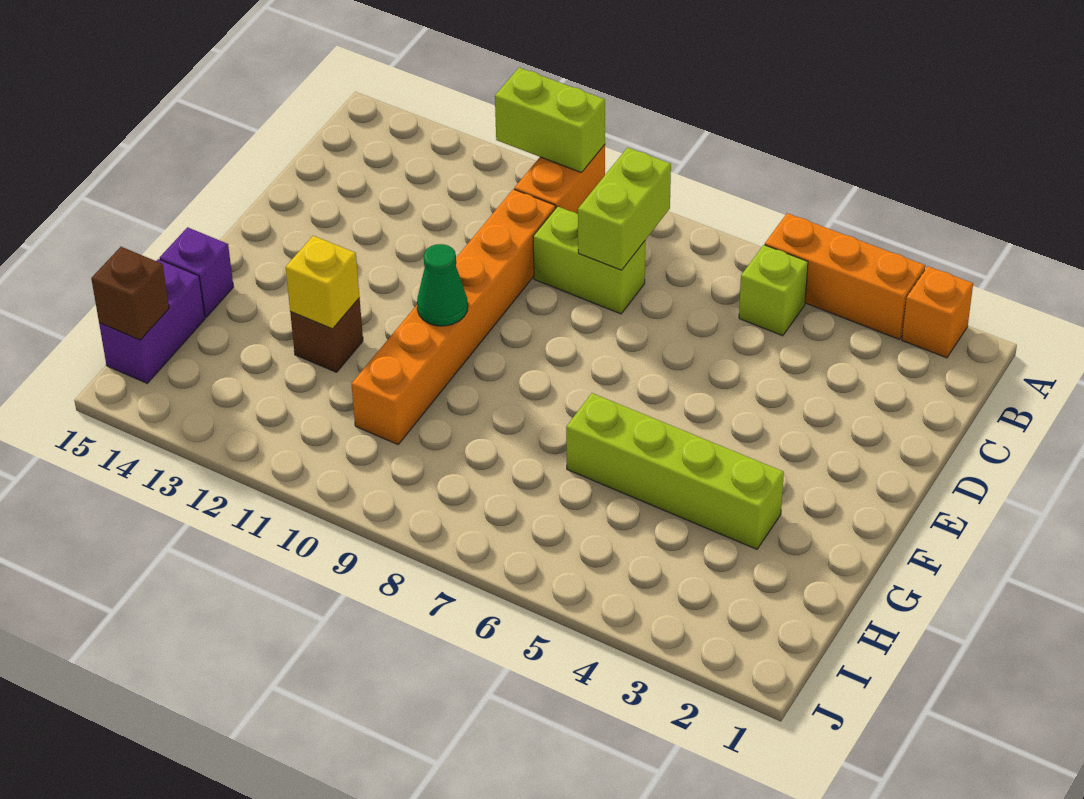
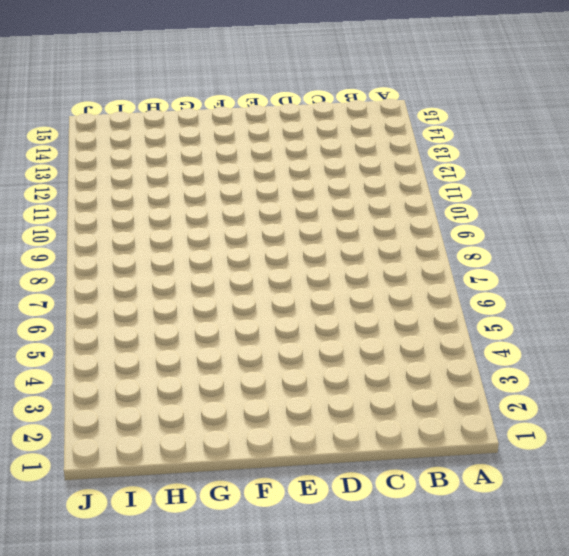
none -> orange 1x1 brick [902,266,973,358]
none -> orange 1x3 brick [765,213,925,339]
none -> orange 1x2 brick [514,145,605,214]

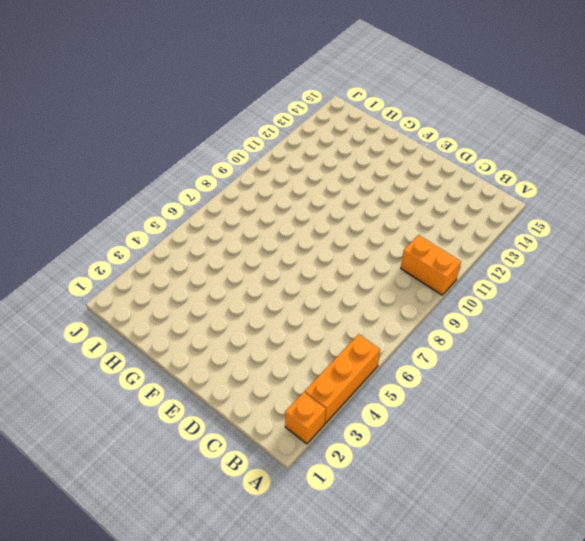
none -> lime 1x1 brick [739,245,808,336]
none -> lime 1x2 brick [533,206,645,314]
none -> orange 1x6 brick [352,189,555,444]

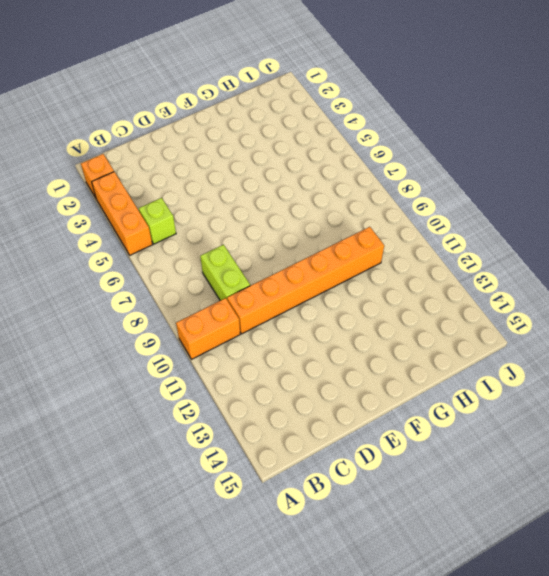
none -> lime 1x4 brick [566,393,784,549]
none -> brown 1x1 brick [290,298,363,372]
none -> purple 1x1 brick [160,227,233,317]

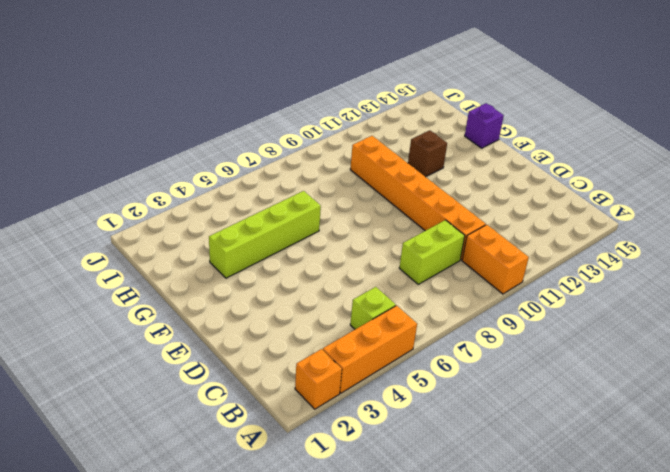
none -> purple 1x2 brick [99,259,205,383]
none -> lime 1x2 brick [495,68,605,173]
none -> lime 1x2 brick [578,147,671,270]

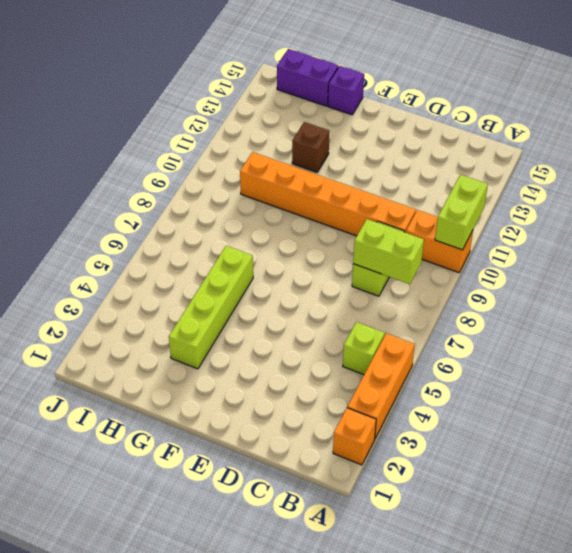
none -> green 1x1 cone [417,244,468,326]
none -> yellow 1x1 brick [285,236,360,329]
none -> brown 1x1 brick [91,247,169,340]

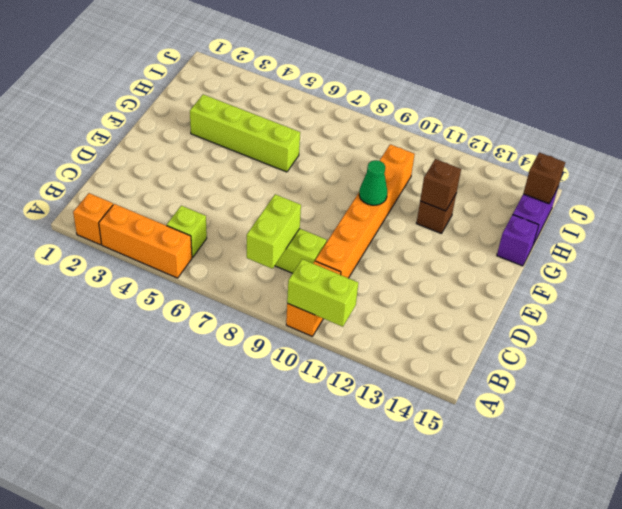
brown 1x1 brick [420,159,461,211] -> yellow 1x1 brick [285,236,360,329]

